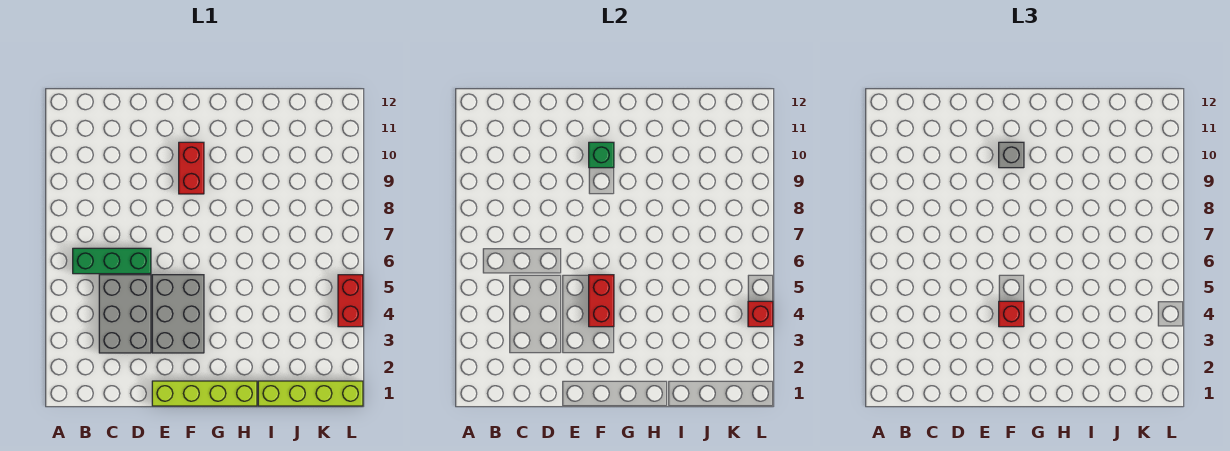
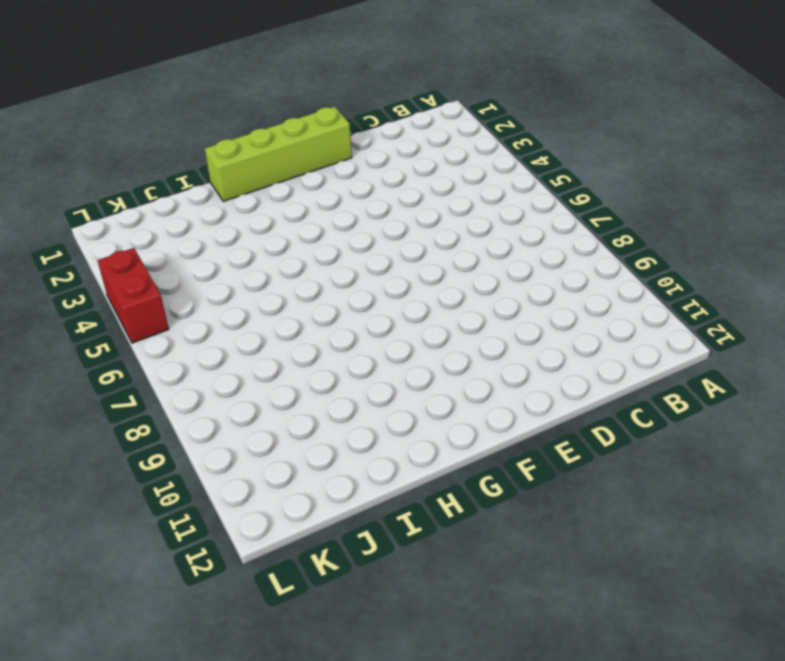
none -> green 1x3 brick [73,248,151,274]
none -> grey 2x3 brick [99,275,151,353]
none -> grey 2x3 brick [152,275,204,353]

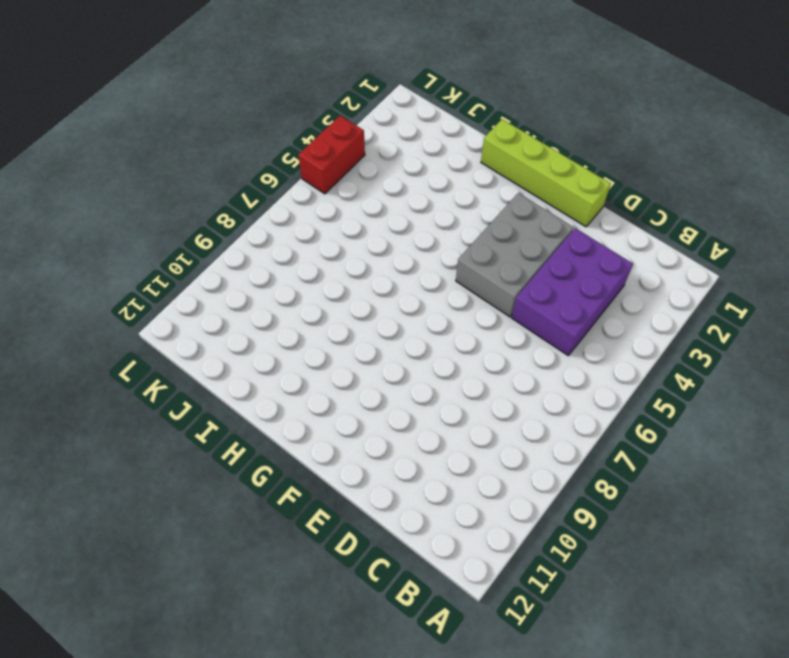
purple 2x3 brick [512,228,633,356] -> grey 2x3 brick [99,275,151,353]
none -> green 1x3 brick [73,248,151,274]
none -> red 1x2 brick [179,142,204,194]
none -> lime 1x4 brick [258,381,363,406]

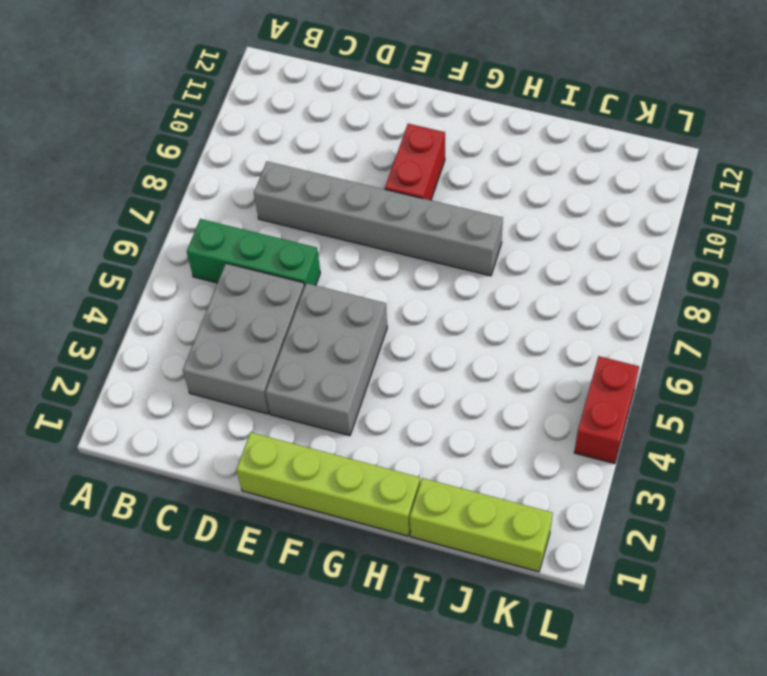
grey 1x6 brick [254,162,503,276] -> none
lime 1x3 brick [410,478,553,572] -> lime 1x4 brick [258,381,363,406]
none -> red 1x2 brick [589,275,614,327]
none -> green 1x1 brick [589,142,614,168]
none -> red 1x1 brick [748,301,773,327]

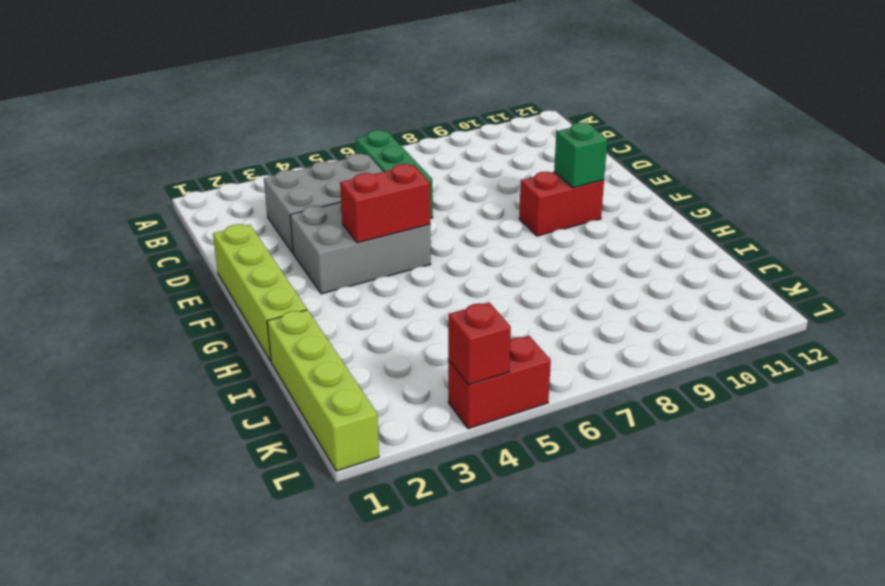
none -> red 1x1 brick [999,301,1024,327]
none -> grey 1x1 brick [999,142,1024,168]

